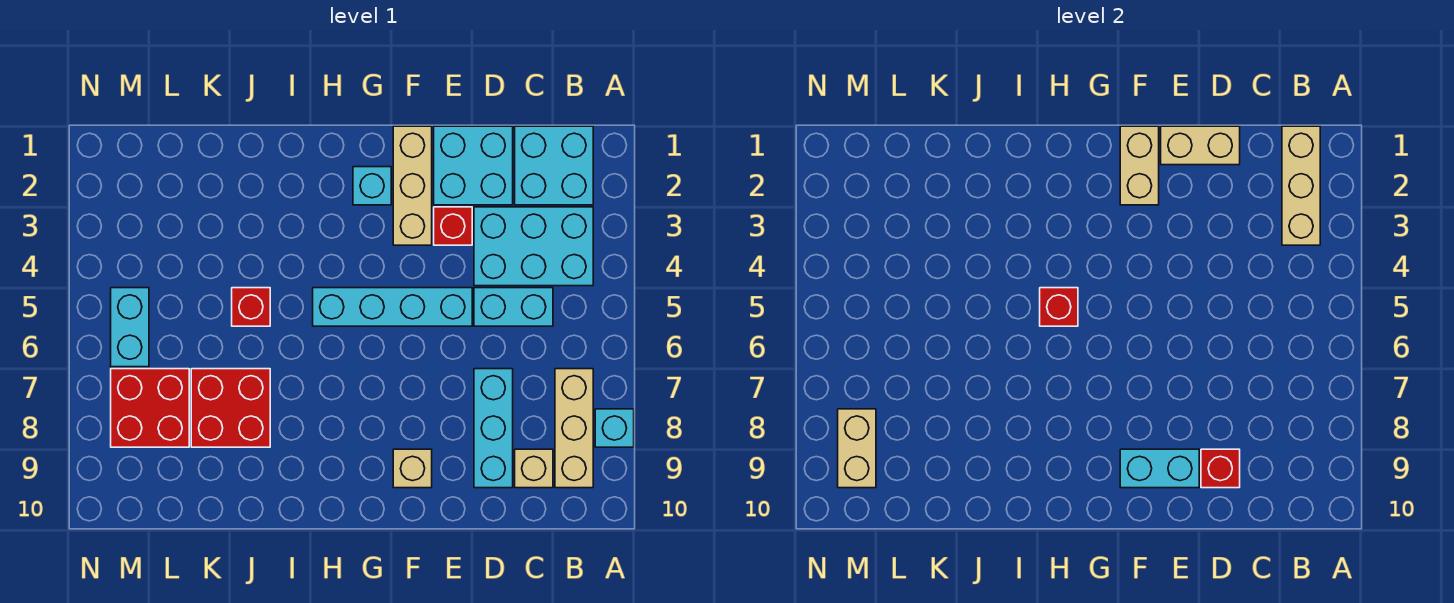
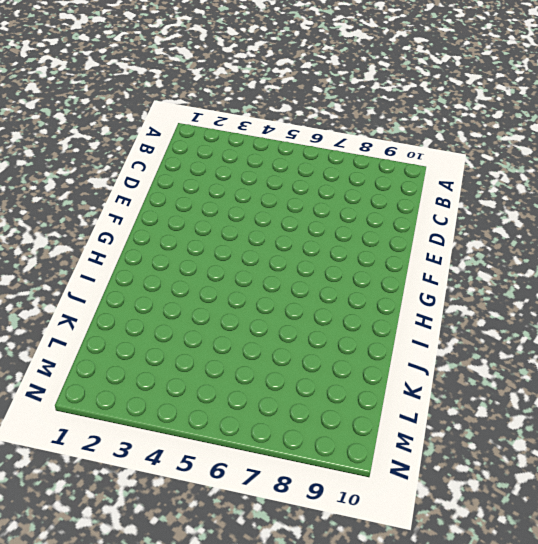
none -> cyan 1x1 brick [595,409,634,447]
none -> cyan 2x2 brick [515,126,593,205]
none -> cyan 2x3 brick [474,207,593,286]

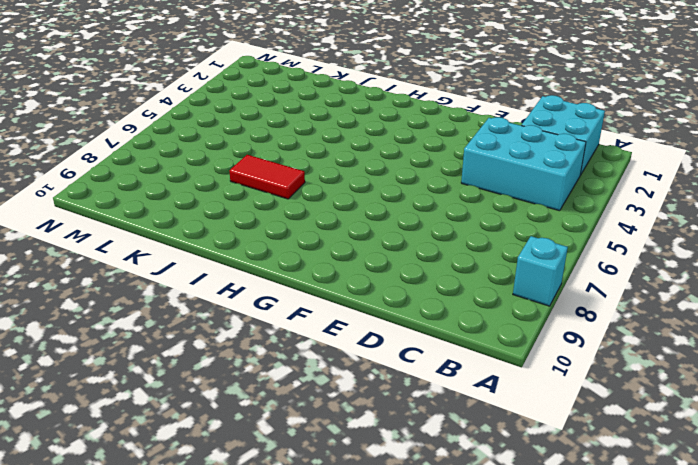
red 1x2 tile [229,155,305,199] -> red 2x2 brick [191,369,270,447]
none -> tan 1x3 brick [555,369,593,488]
none -> cyan 1x2 brick [474,288,553,326]
none -> tan 1x1 brick [515,449,553,488]

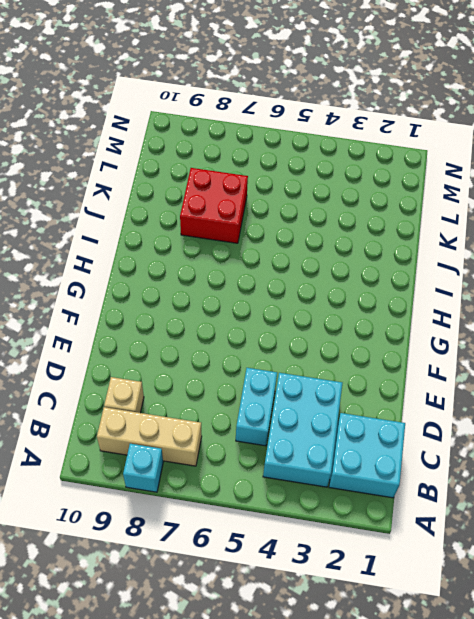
none -> cyan 2x2 brick [434,126,513,205]
none -> cyan 1x3 brick [474,369,513,488]
none -> red 1x1 brick [434,207,472,245]

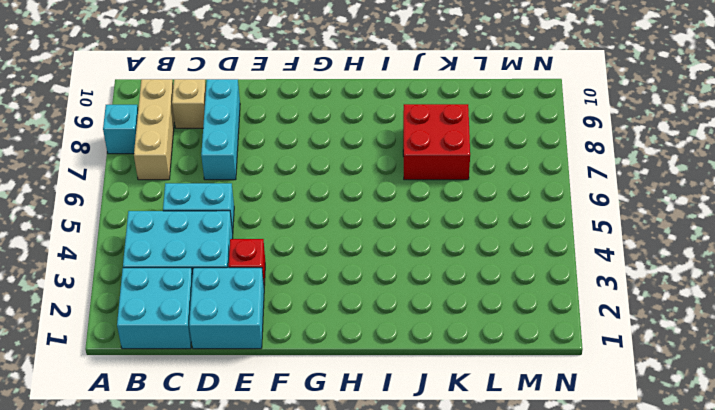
none -> cyan 1x4 brick [313,288,472,326]
none -> tan 1x3 brick [393,126,432,245]
none -> tan 1x1 brick [393,449,432,488]

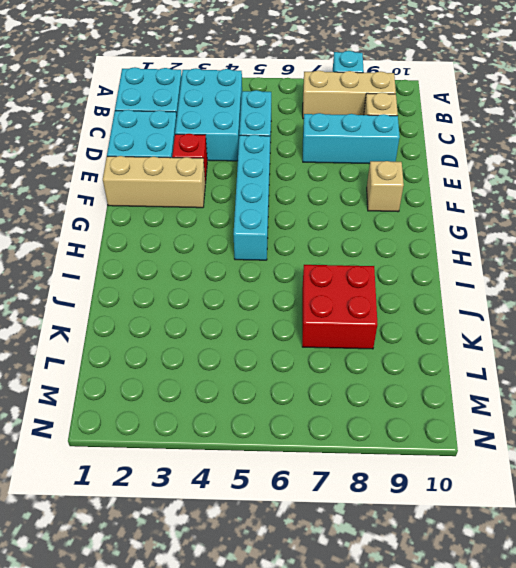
none -> cyan 1x1 brick [353,167,391,205]
none -> red 1x1 brick [232,288,270,326]
none -> red 2x2 brick [111,369,189,447]

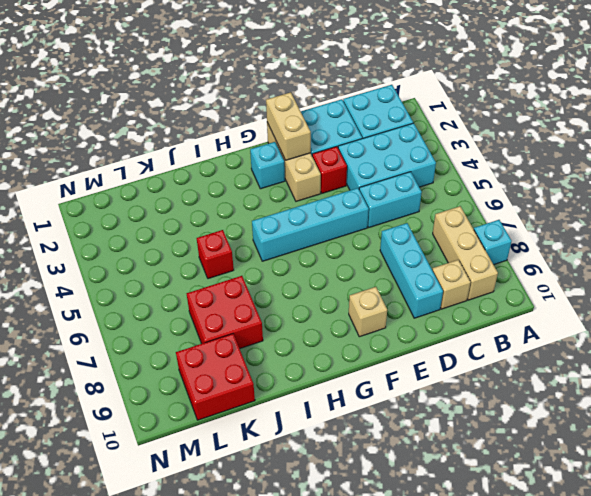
red 2x2 brick [176,334,255,420] -> red 2x2 brick moved to [111,369,189,447]
none -> cyan 1x2 brick [111,288,149,367]
none -> tan 1x3 brick [1282,126,1320,245]
none -> tan 1x2 brick [1161,126,1240,165]

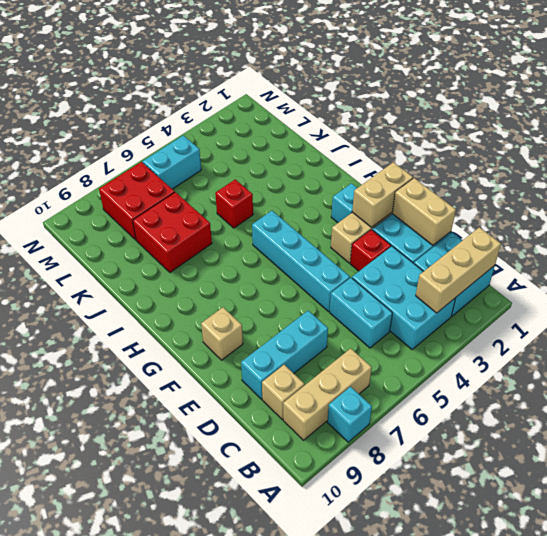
none -> red 1x1 brick [1201,449,1240,488]
none -> cyan 1x2 brick [1120,449,1199,488]
none -> red 1x1 brick [1040,288,1078,326]

